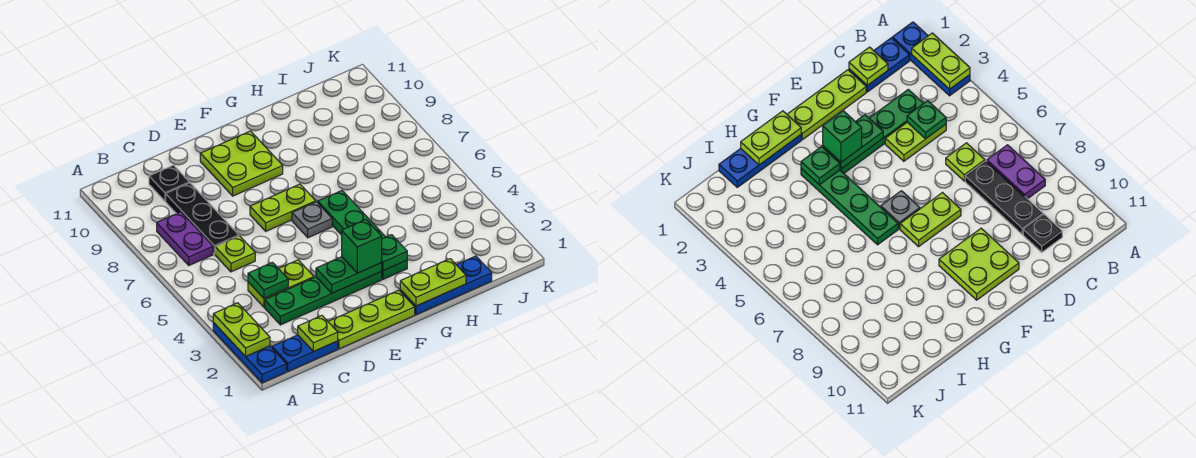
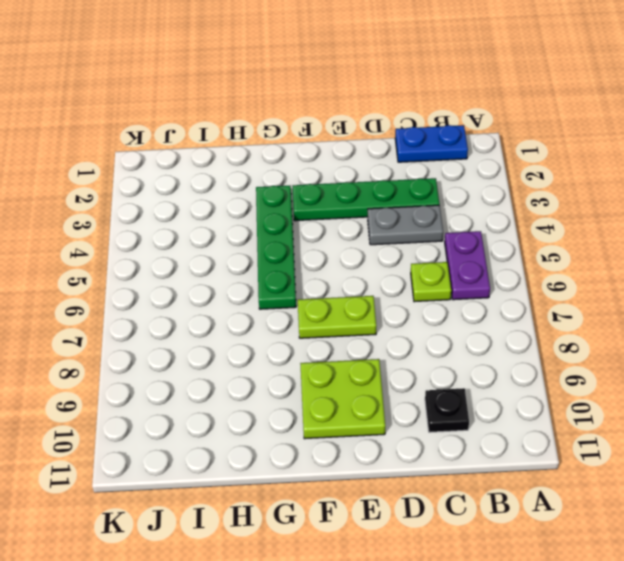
purple 1x2 plate [445,231,490,300] -> purple 1x2 plate moved to [157,212,213,265]
grey 1x2 plate [368,205,443,245] -> lime 1x2 plate [248,260,314,307]
none -> blue 1x3 plate [213,323,286,383]
none -> black 1x3 plate [166,183,239,254]
none -> lime 1x3 plate [328,290,415,349]

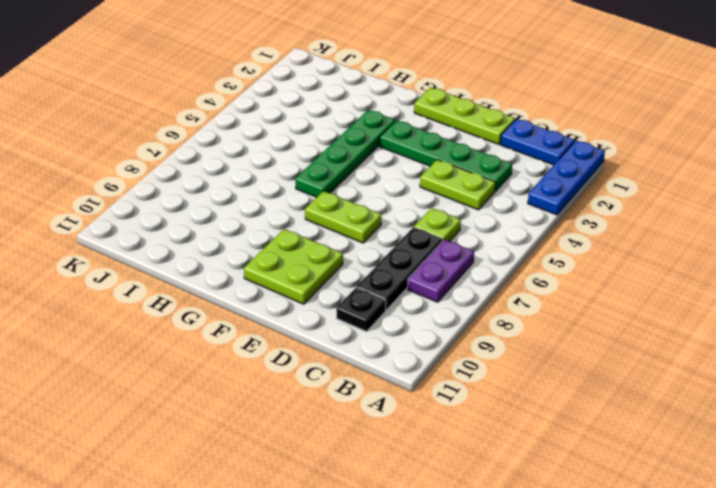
none -> grey 1x1 plate [292,202,332,238]
none -> blue 1x3 plate [400,256,492,315]
none -> lime 1x2 plate [213,303,270,357]

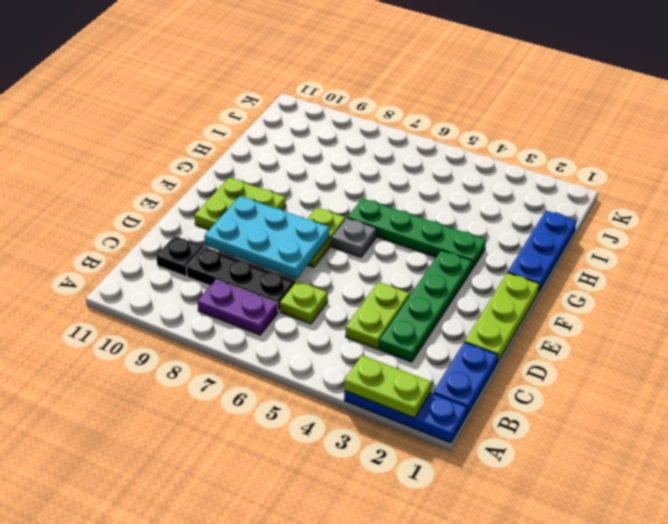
cyan 2x3 plate [204,196,329,279] -> none
none -> lime 1x1 plate [298,316,338,352]
none -> green 1x1 plate [248,263,288,298]
none -> green 1x2 plate [316,257,382,293]

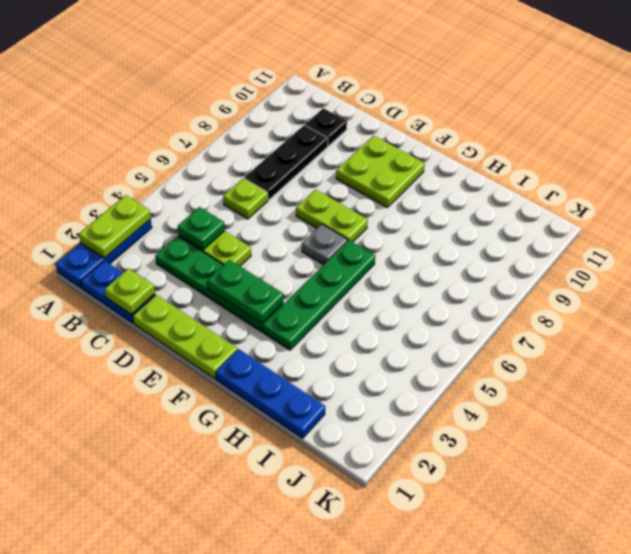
none -> purple 1x2 plate [157,212,213,265]
none -> lime 1x2 plate [400,259,466,306]
none -> green 1x1 plate [382,235,407,271]

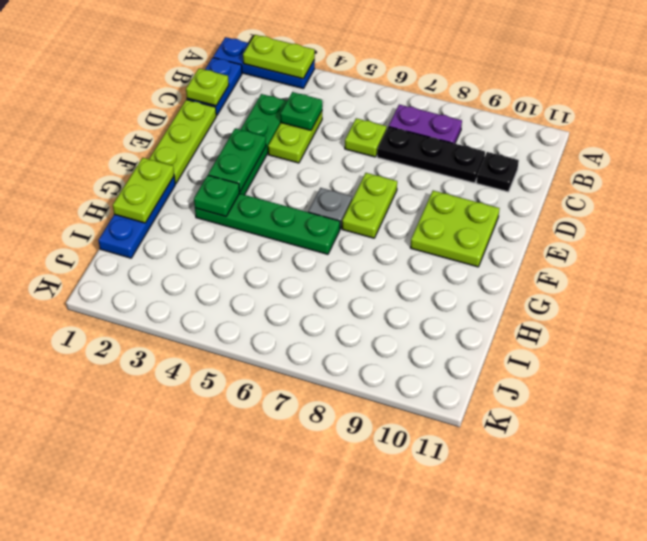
none -> green 1x1 brick [342,220,382,273]

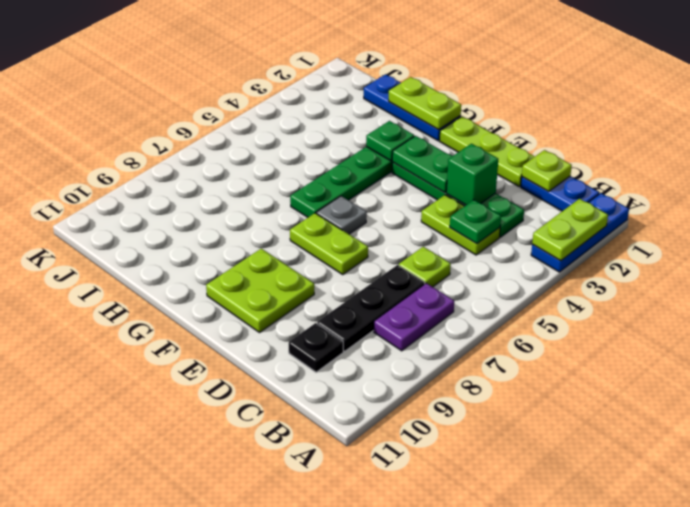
green 1x1 brick [446,144,498,205] -> green 1x1 brick moved to [342,220,382,273]

